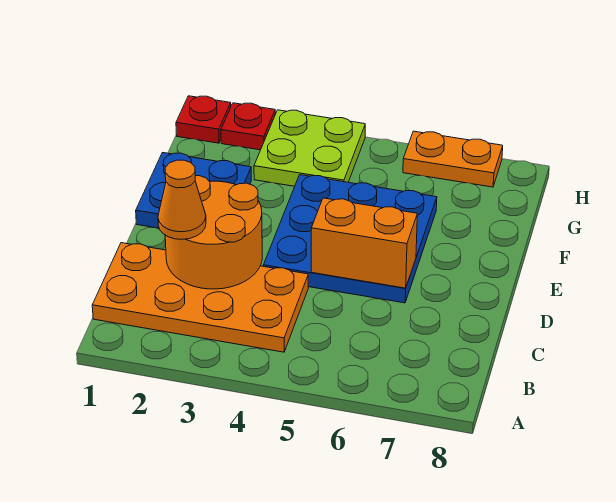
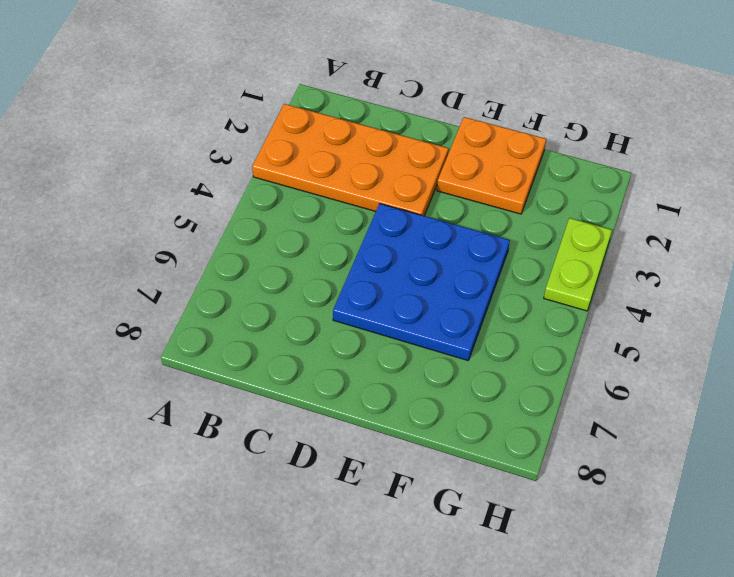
orange 2x4 plate [252,104,448,216] -> orange 2x4 plate turned to [92,243,308,352]
orange 2x2 plate [437,117,546,214] -> blue 2x2 plate [136,153,251,228]
lime 1x2 plate [544,218,612,311] -> lime 2x2 plate [254,110,365,186]
none -> red 1x1 plate [176,96,231,143]
none -> red 1x1 plate [221,103,275,150]

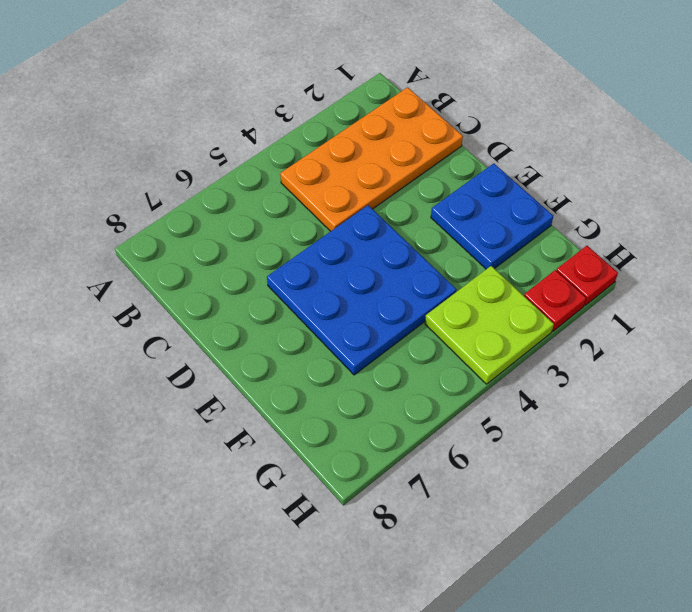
none -> orange 1x2 plate [403,131,503,187]
none -> orange 2x2 round brick [165,176,262,289]

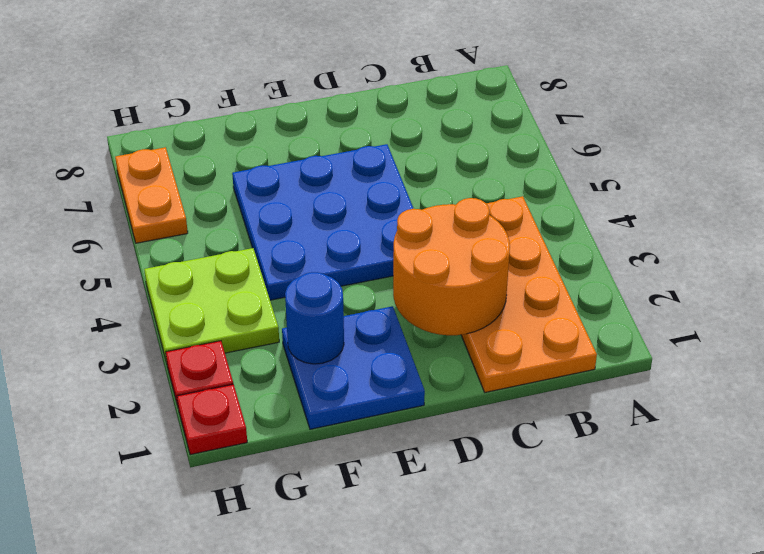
blue 1x1 round brick [285,272,344,364] -> none
none -> orange 1x2 brick [311,198,417,288]
none -> orange 1x1 cone [158,160,206,239]

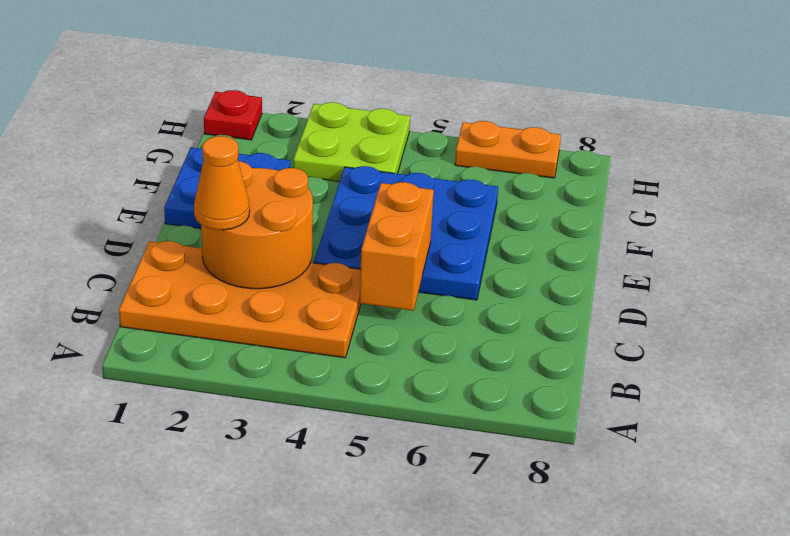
orange 1x2 brick [359,182,434,311] -> orange 1x2 brick turned to [311,198,417,288]
none -> red 1x1 plate [221,103,275,150]

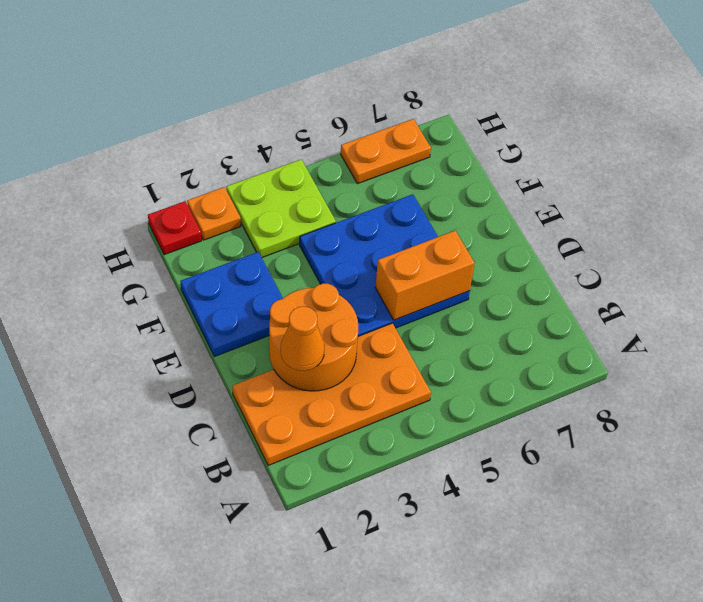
orange 1x1 plate [187,187,241,240] -> red 1x1 plate [221,103,275,150]

